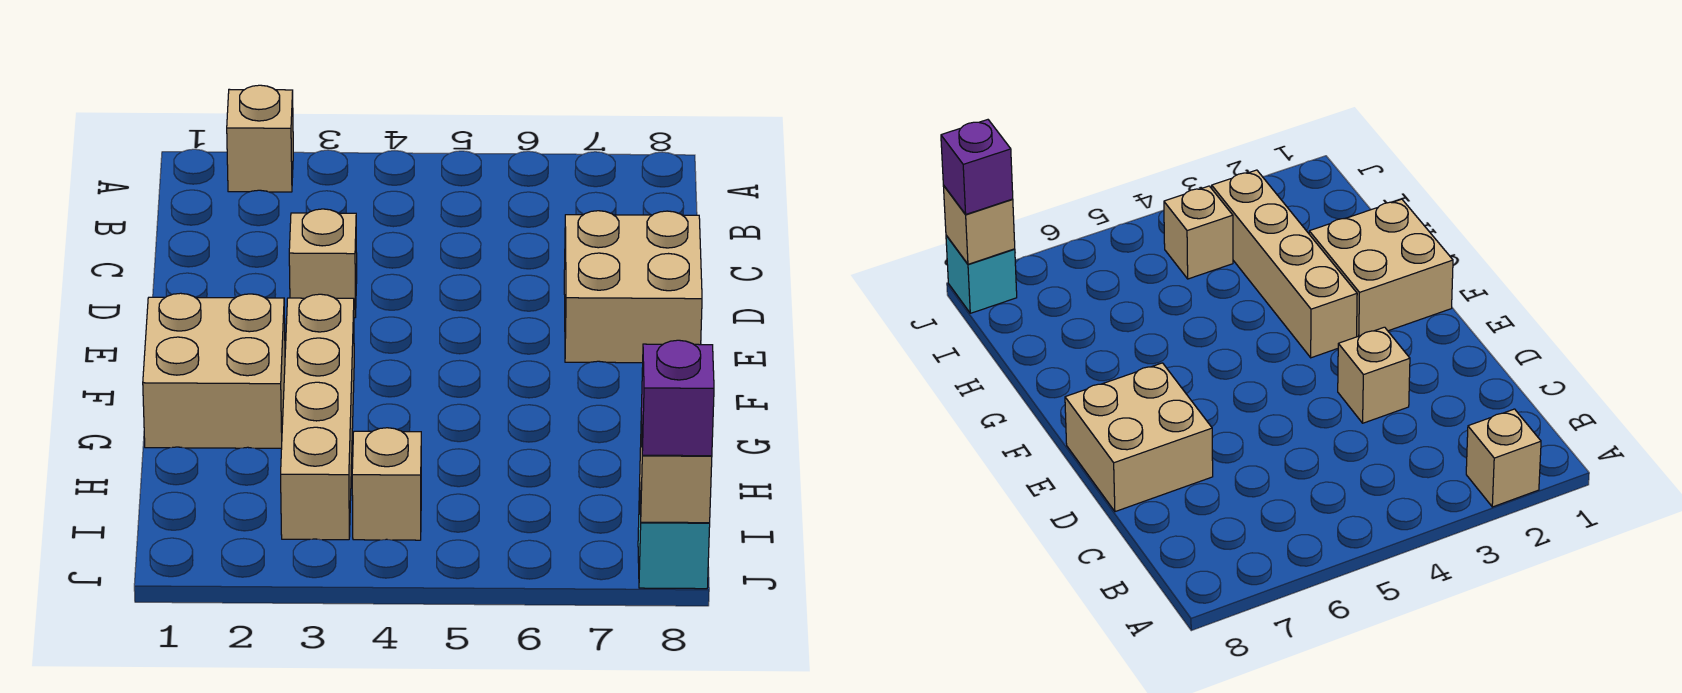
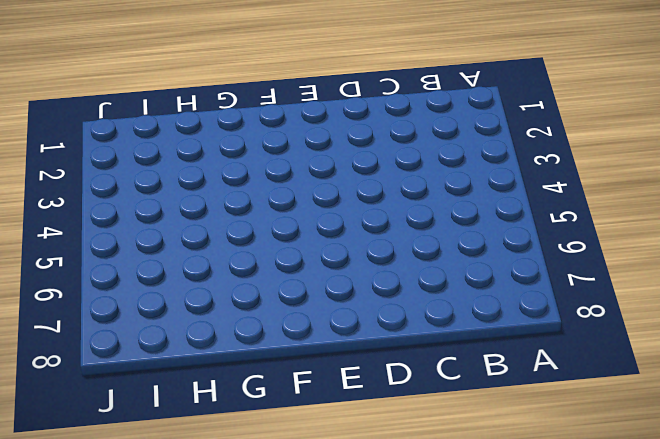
none -> tan 1x1 brick [227,85,293,192]
none -> tan 1x1 brick [289,209,357,318]

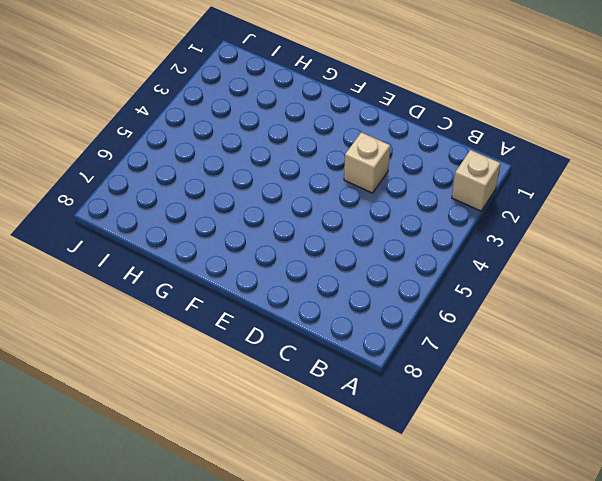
none -> tan 2x2 brick [564,211,702,363]
none -> tan 2x2 brick [143,293,285,448]

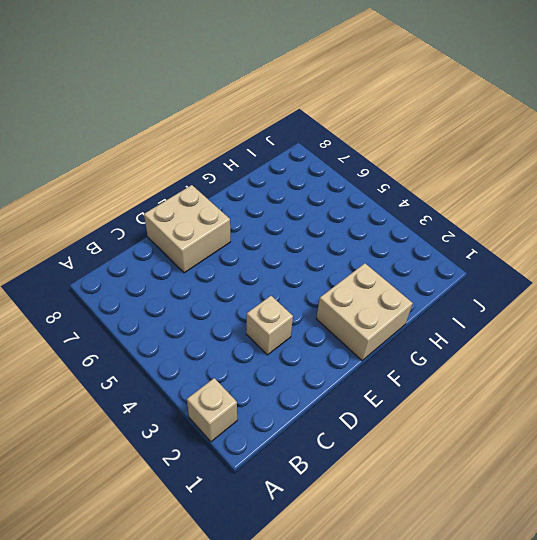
none -> tan 1x4 brick [281,294,354,540]
none -> tan 1x1 brick [352,428,421,540]

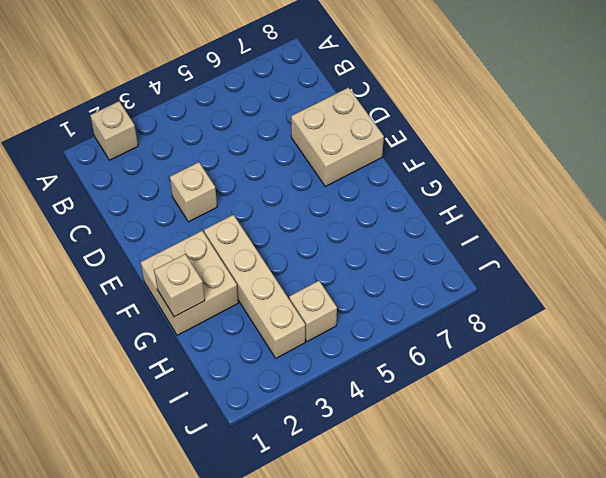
tan 1x1 brick [154,254,205,317] -> tan 1x1 brick moved to [640,417,712,523]
none -> cyan 1x1 brick [638,488,710,589]
none -> purple 1x1 brick [641,340,714,456]

